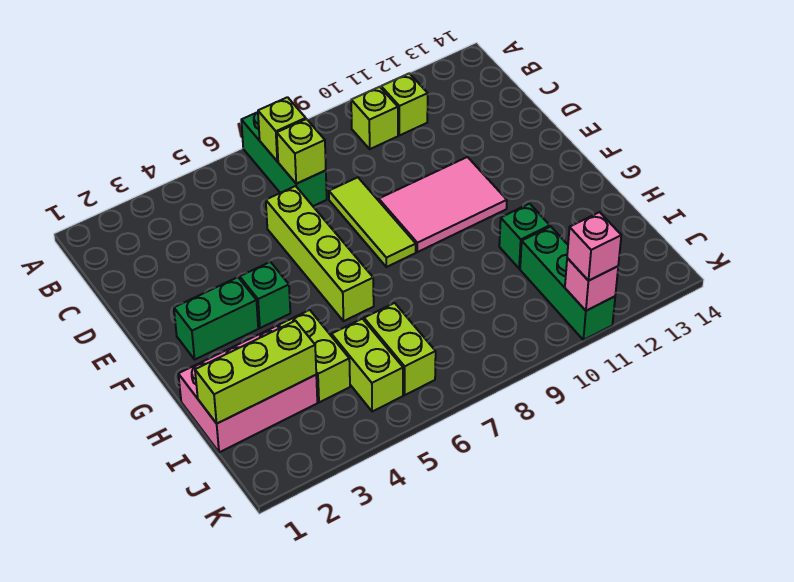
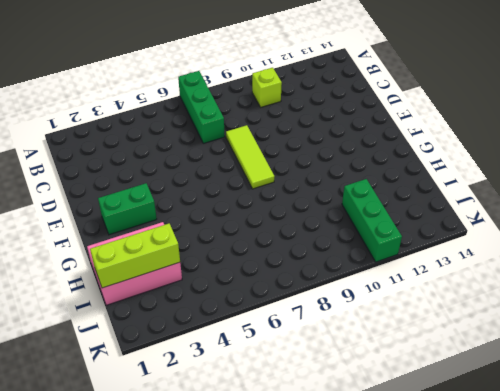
none -> lime 1x1 brick [381,73,428,135]
none -> lime 1x4 brick [266,186,374,321]
none -> pink 2x3 tile [379,157,507,252]

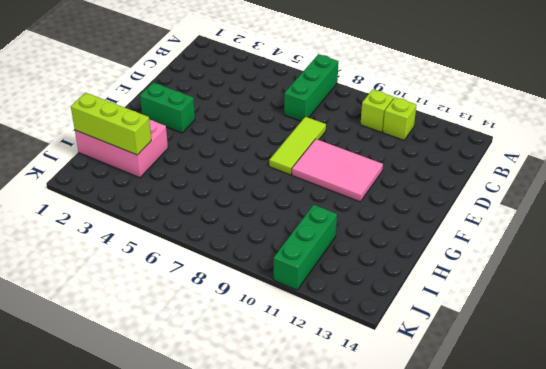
none -> lime 1x4 brick [266,186,374,321]
none -> green 1x1 brick [240,262,290,328]
none -> lime 1x2 brick [279,310,350,402]

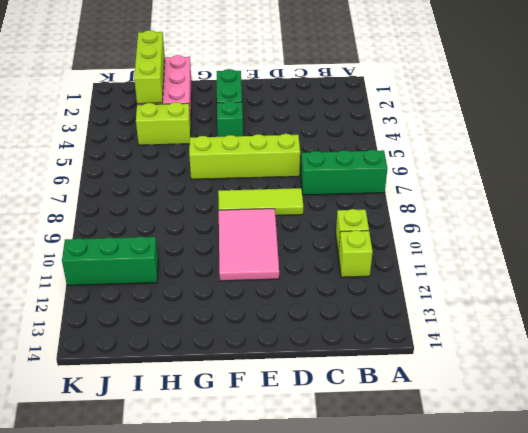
none -> green 1x1 brick [499,204,550,269]
none -> lime 1x2 brick [332,319,403,412]
none -> lime 1x2 brick [364,303,436,395]

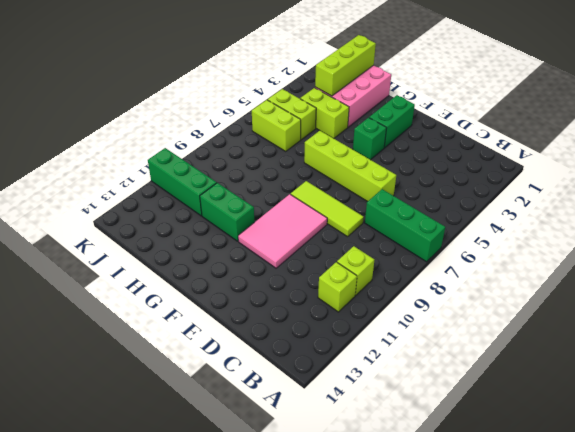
green 1x2 brick [200,183,254,241] -> green 1x1 brick [499,204,550,269]
none -> lime 1x1 brick [258,97,306,161]
none -> lime 1x1 brick [277,119,326,184]
none -> pink 1x1 brick [565,258,618,311]

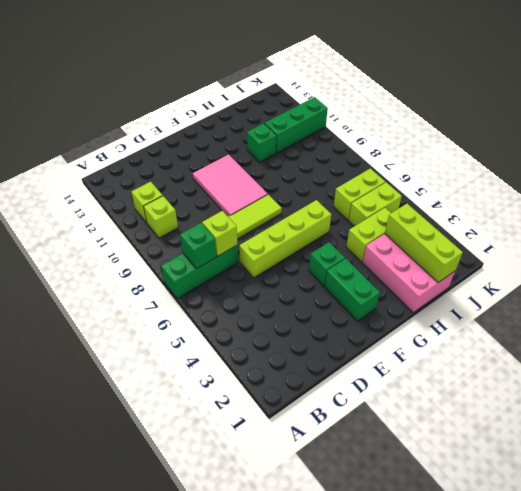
green 1x1 brick [180,223,217,269] -> lime 1x1 brick [258,97,306,161]
none -> pink 1x1 brick [565,258,618,311]
none -> pink 1x1 brick [567,212,621,281]

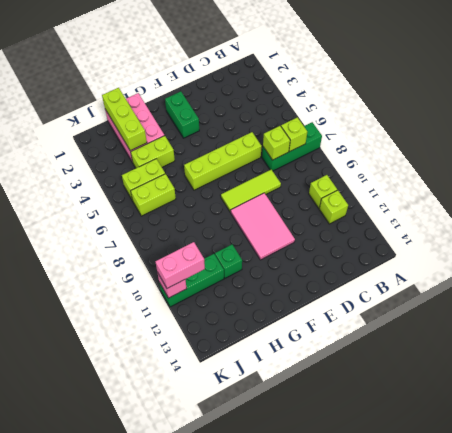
pink 1x2 brick [155,242,205,288] -> pink 1x1 brick [567,212,621,281]
none -> green 1x1 brick [240,262,290,328]

